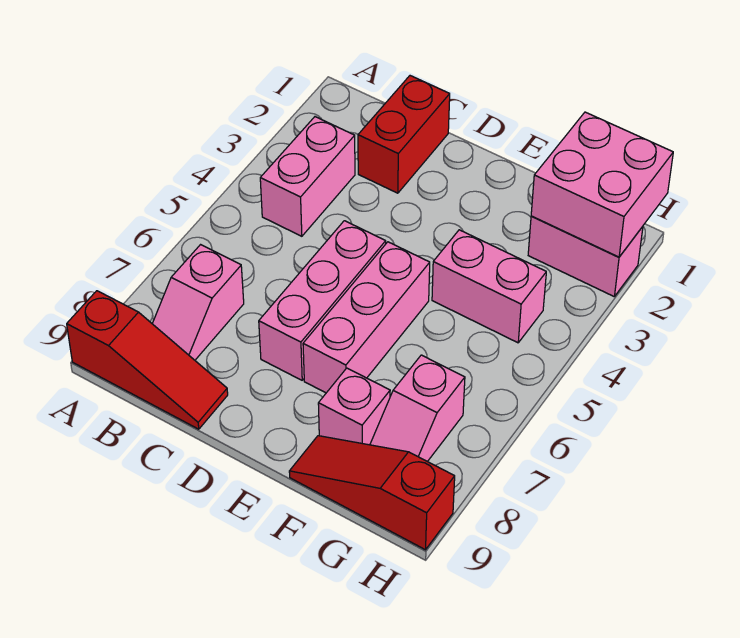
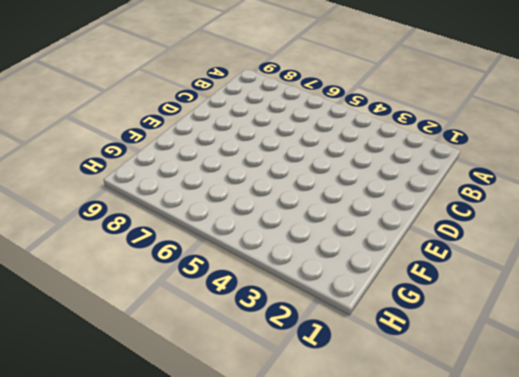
none -> red 1x3 slope [67,291,228,429]
none -> pink 1x2 brick [260,117,355,236]
none -> pink 1x2 slope [152,245,244,360]

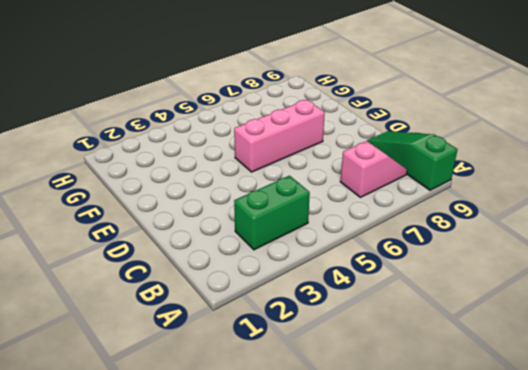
green 1x3 slope [367,131,457,190] -> red 1x3 slope [67,291,228,429]
green 1x2 brick [234,176,310,250] -> pink 1x2 brick [260,117,355,236]
none -> red 1x2 brick [358,76,450,193]
none -> pink 1x3 brick [259,221,386,380]
none -> pink 1x2 brick [432,230,546,343]

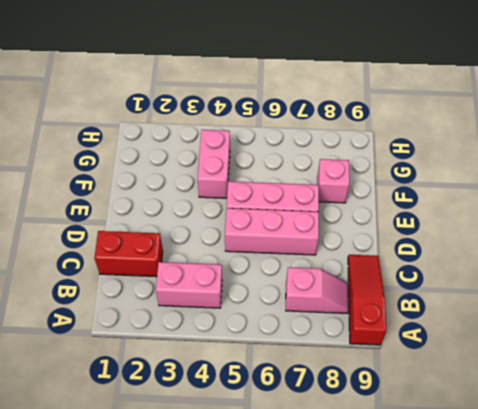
none -> red 1x3 slope [289,436,455,550]
none -> pink 1x2 brick [528,216,643,296]
none -> pink 1x2 slope [370,355,465,462]

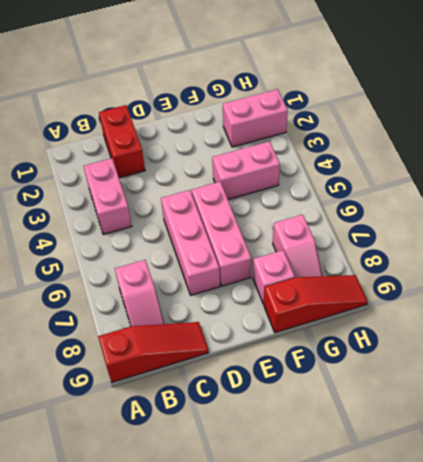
red 1x3 slope [264,275,368,333] -> red 1x3 slope turned to [289,436,455,550]
none -> pink 2x2 brick [531,112,673,257]

